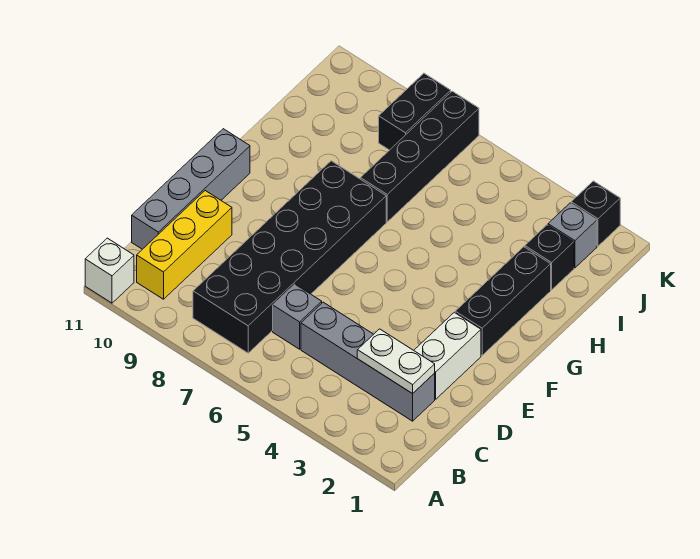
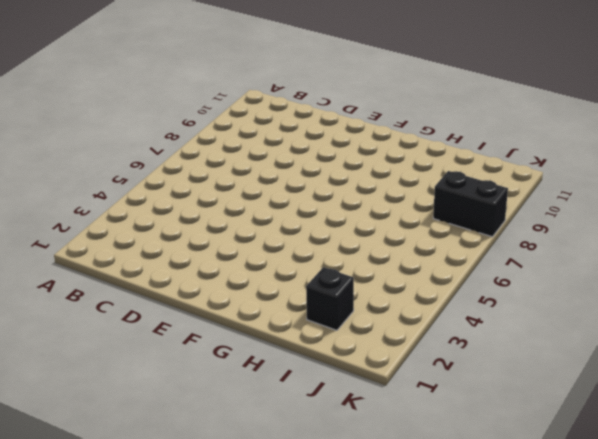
none -> white 1x1 brick [85,238,134,303]
none -> black 2x6 brick [193,161,386,353]
none -> yellow 1x3 brick [137,191,232,299]

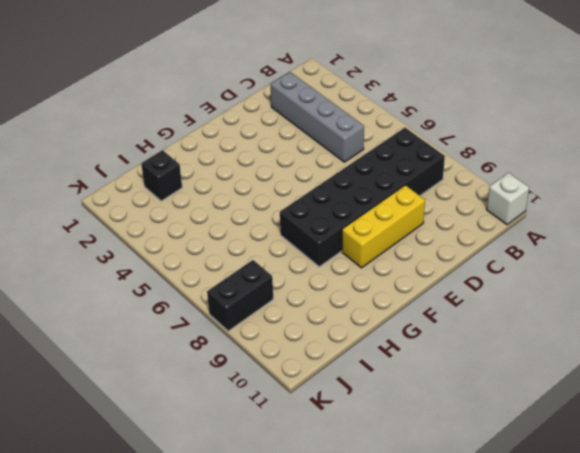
yellow 1x3 brick [342,185,425,268] -> yellow 1x3 brick moved to [137,191,232,299]
none -> grey 1x1 brick [273,284,322,349]
none -> grey 1x4 brick [132,129,250,249]
none -> white 1x2 brick [414,312,481,399]

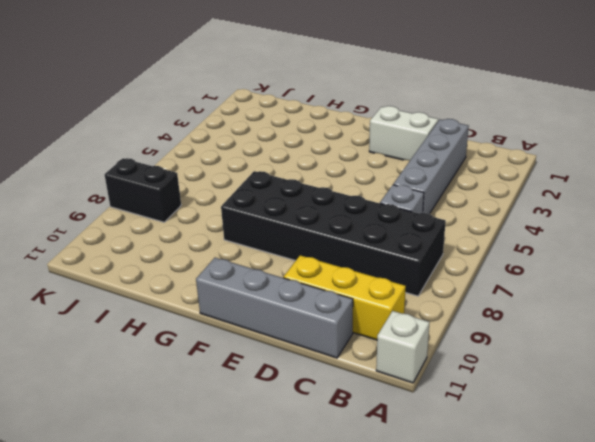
none -> black 1x3 brick [455,247,551,355]
none -> black 1x4 brick [360,91,479,222]
none -> black 1x1 brick [525,225,574,290]

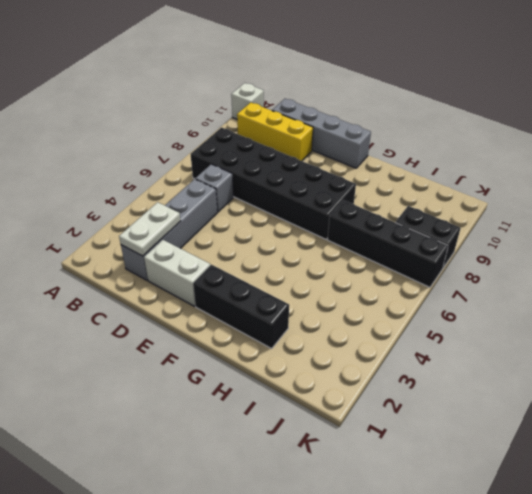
none -> black 1x1 brick [525,225,574,290]
none -> grey 1x1 brick [548,203,597,268]
none -> black 1x1 brick [571,181,620,246]

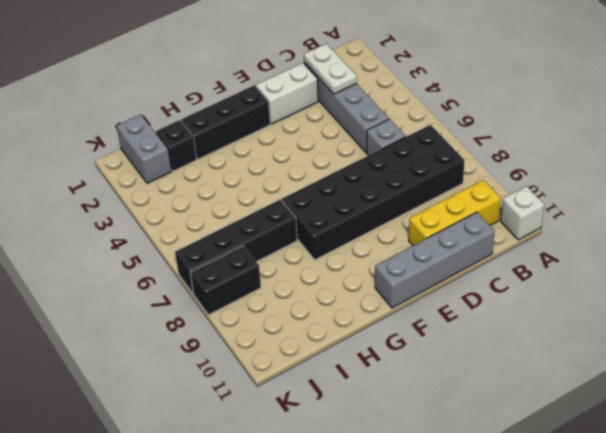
grey 1x2 brick [117,114,171,184] -> grey 1x1 brick [548,203,597,268]
none -> black 1x1 brick [571,181,620,246]

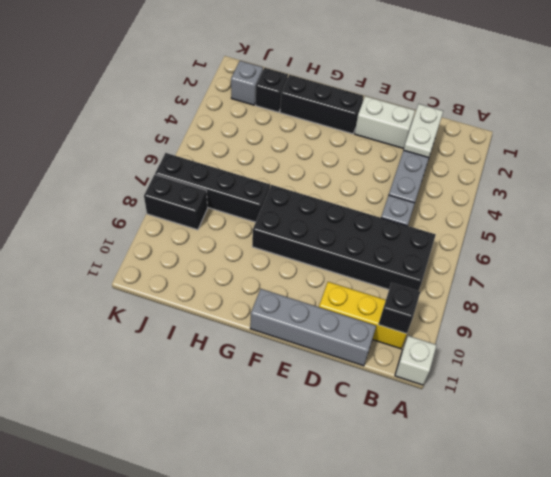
black 1x1 brick [378,283,420,334] -> black 1x1 brick moved to [571,181,620,246]

